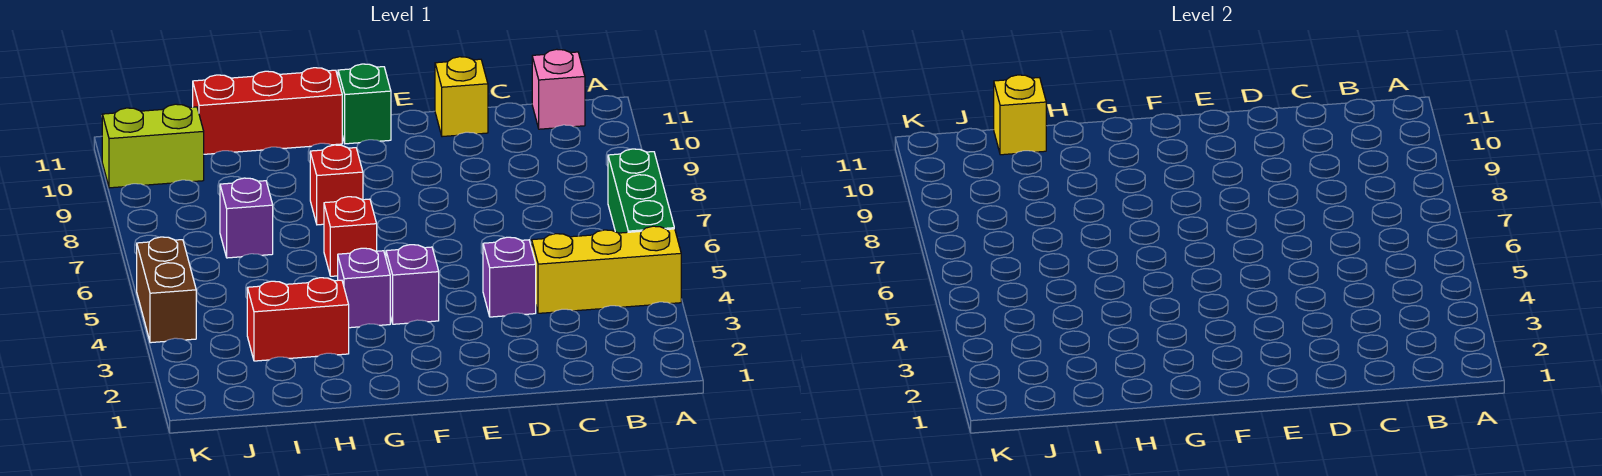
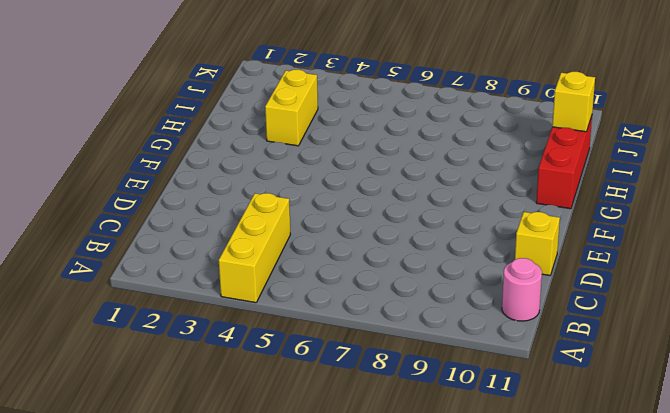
pink 1x1 round brick [502,258,542,321] -> pink 1x1 brick [532,49,585,129]
yellow 1x2 brick [265,70,318,146] -> red 1x2 brick [247,278,349,361]
none -> green 1x3 brick [608,149,674,233]
none -> purple 1x1 brick [483,237,536,317]
none -> purple 1x1 brick [386,245,439,324]

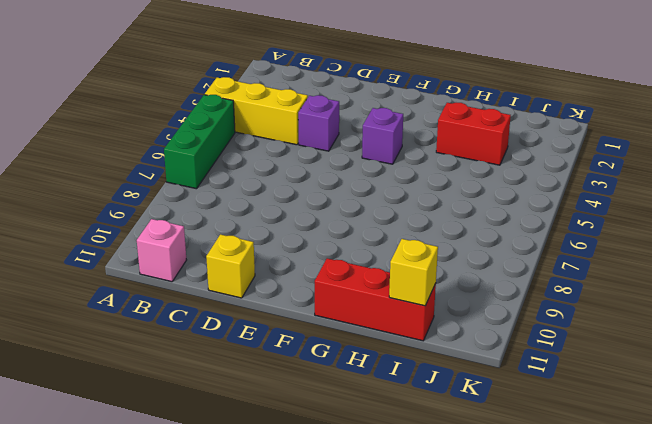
none -> green 1x1 brick [338,64,391,144]
none -> purple 1x1 brick [338,248,390,328]
none -> red 1x1 brick [324,197,377,276]

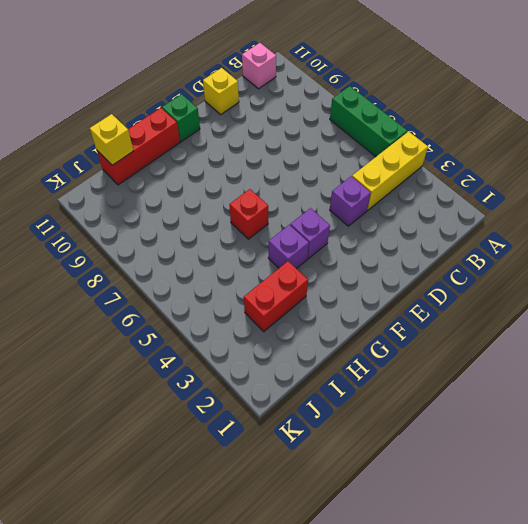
none -> red 1x1 brick [310,145,363,225]
none -> purple 1x1 brick [220,178,273,258]
none -> lime 1x2 brick [102,104,204,188]

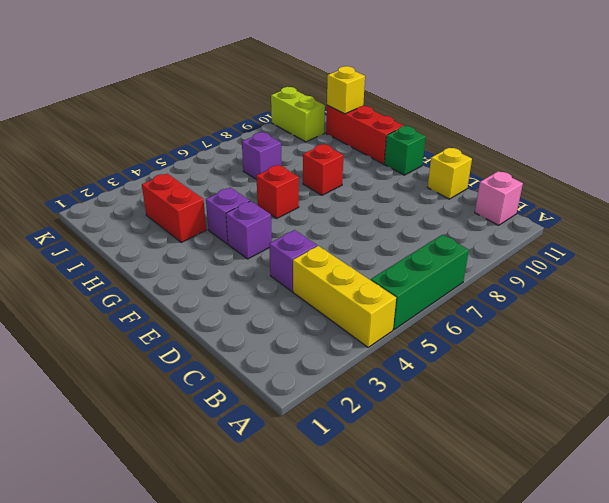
none -> brown 1x2 brick [137,237,196,343]

